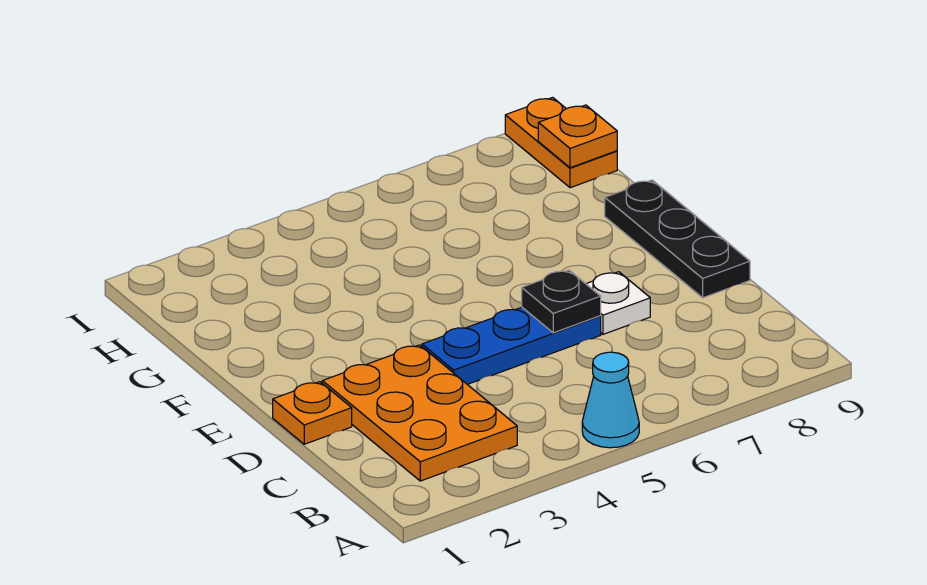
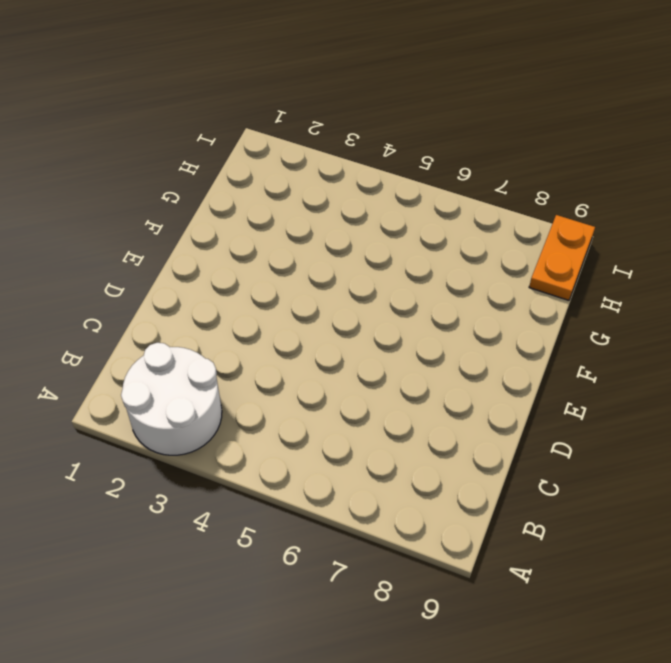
white 2x2 round brick [121,343,222,455] -> orange 2x3 plate [322,345,517,481]
none -> cyan 1x1 cone [582,352,639,448]
none -> orange 1x1 plate [273,382,352,444]

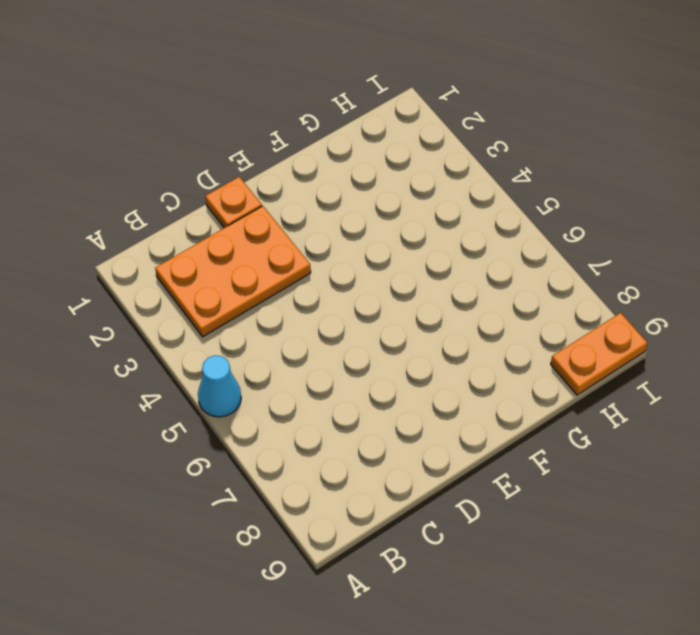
none -> blue 1x3 plate [422,307,601,384]
none -> white 1x1 plate [587,272,650,334]

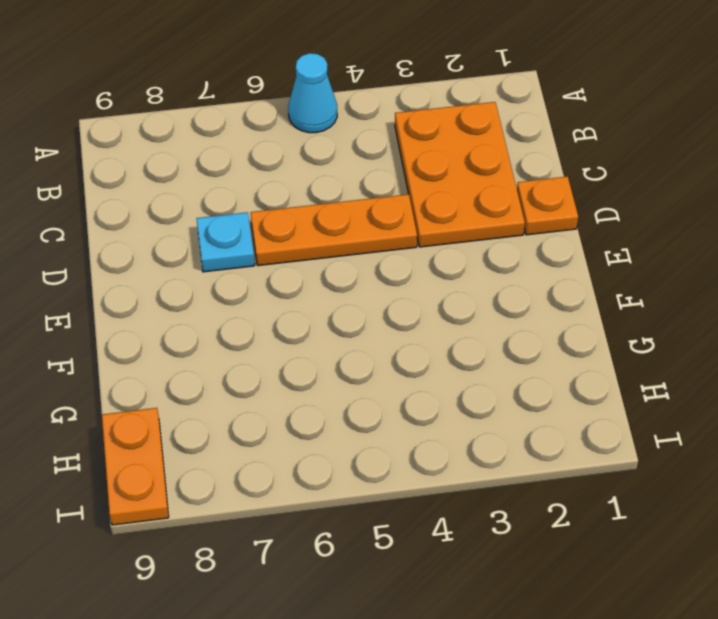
orange 1x3 plate [251,194,417,266] -> blue 1x3 plate [422,307,601,384]
cyan 1x1 plate [196,212,255,272] -> white 1x1 plate [587,272,650,334]
none -> black 1x3 plate [605,180,750,298]
none -> black 1x1 plate [522,270,601,333]

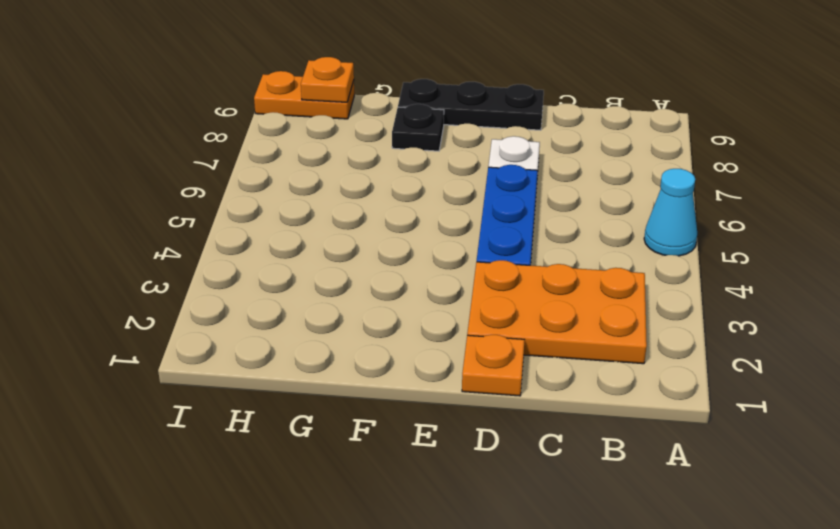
black 1x1 plate [392,104,444,151] -> black 1x1 plate moved to [522,270,601,333]

